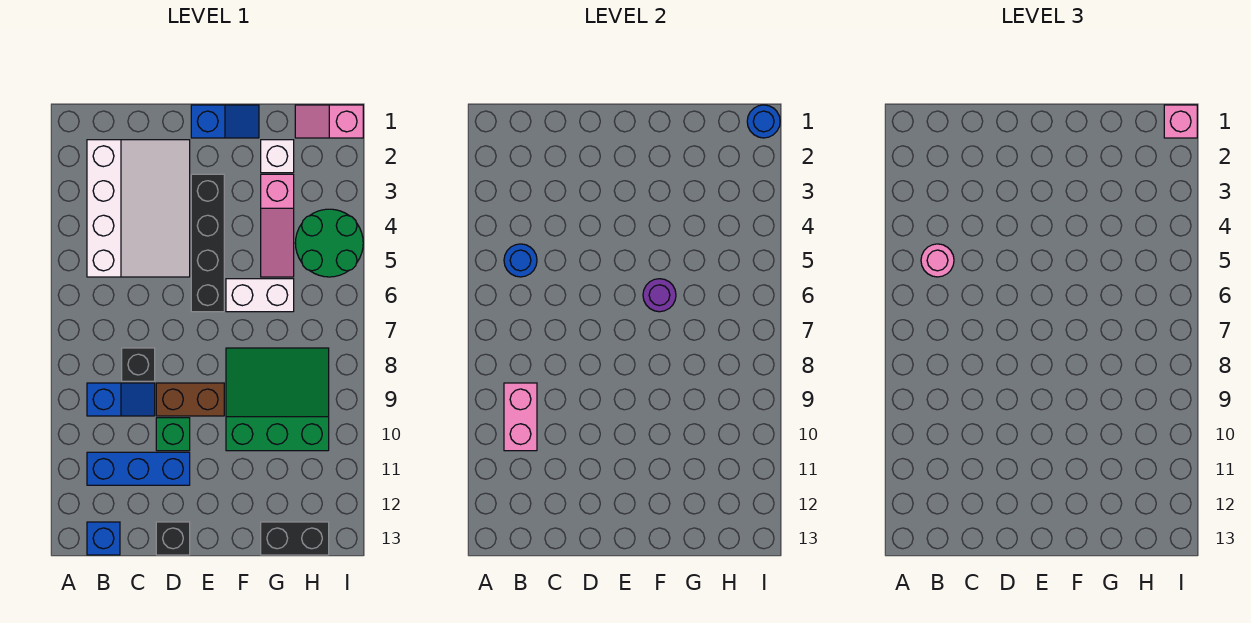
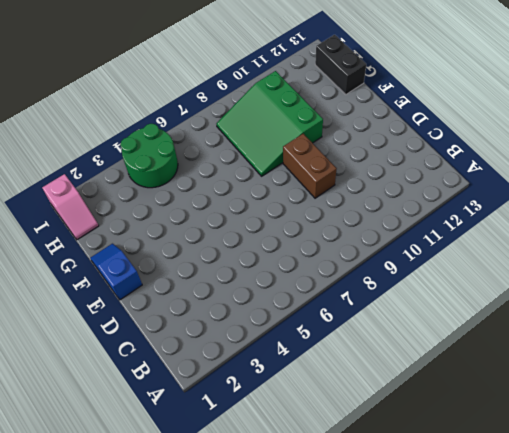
none -> white 3x4 slope [87,140,190,277]
none -> blue 1x2 slope [87,383,155,416]
none -> blue 1x3 brick [87,452,190,485]

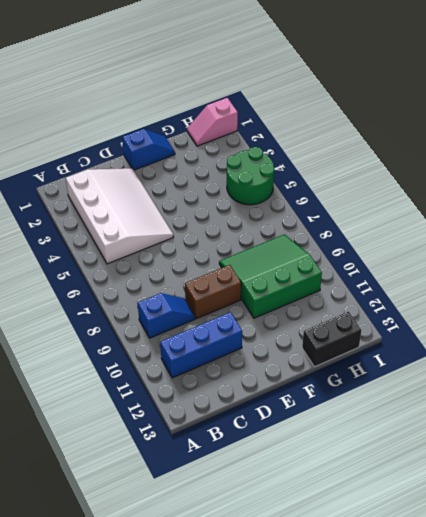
none -> blue 1x1 brick [87,522,120,555]
none -> black 1x1 brick [122,348,155,381]
none -> green 1x1 brick [156,418,190,451]

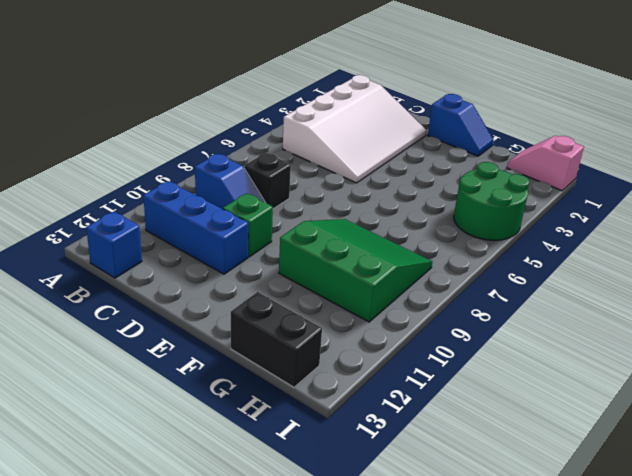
none -> brown 1x2 brick [156,383,224,416]
none -> black 1x1 brick [156,522,190,555]
none -> black 1x4 brick [191,174,224,312]

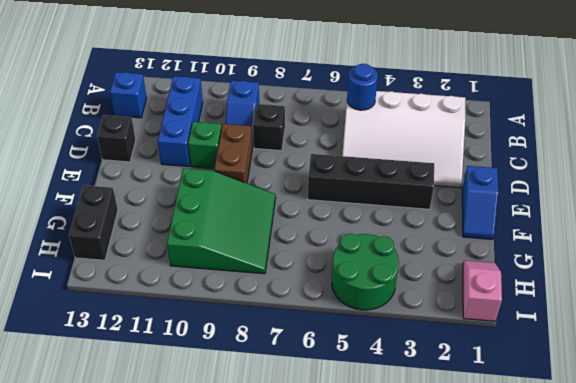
none -> white 1x2 brick [226,279,294,312]
none -> white 1x1 brick [261,140,294,173]
none -> pink 1x3 slope [261,174,294,277]

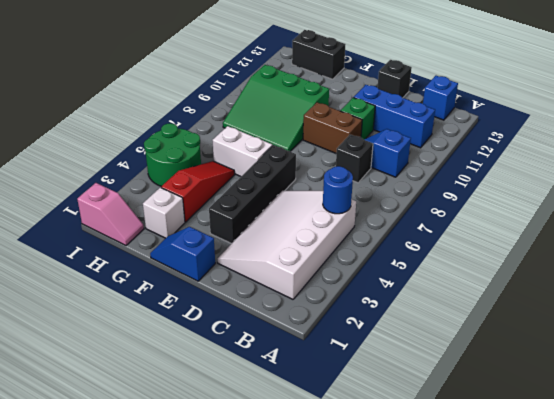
red 1x3 slope [161,161,234,222] -> pink 1x3 slope [261,174,294,277]
none -> pink 1x2 brick [504,383,537,451]
none -> purple 1x1 round brick [643,279,676,312]
none -> blue 1x1 round brick [747,105,780,138]

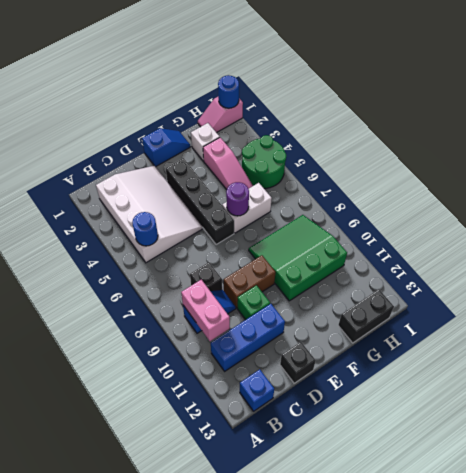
none -> pink 1x1 round brick [921,244,954,277]
none -> pink 1x1 brick [1164,105,1197,138]

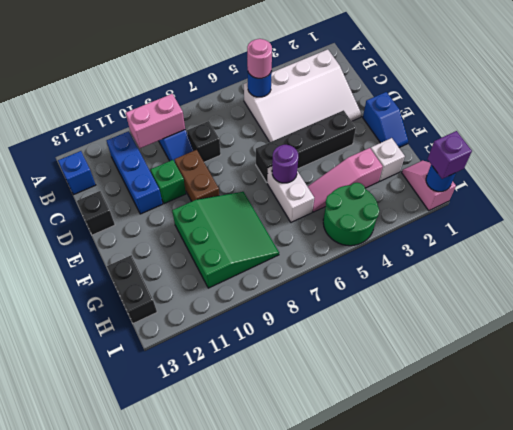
purple 1x1 brick [428,131,472,179] -> pink 1x1 brick [1164,105,1197,138]

